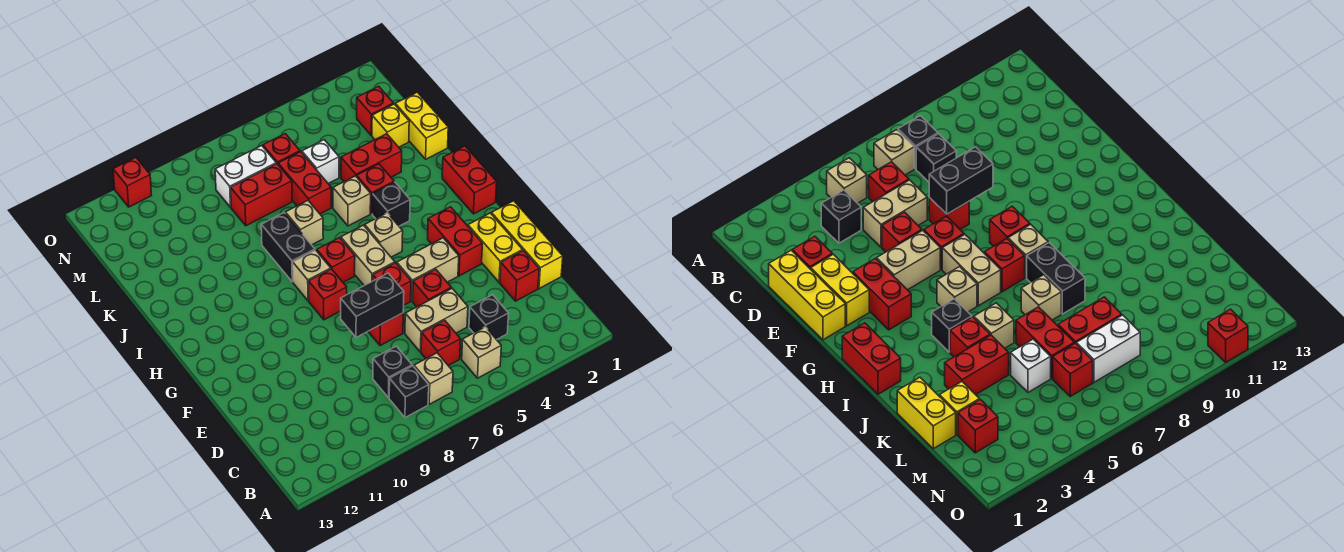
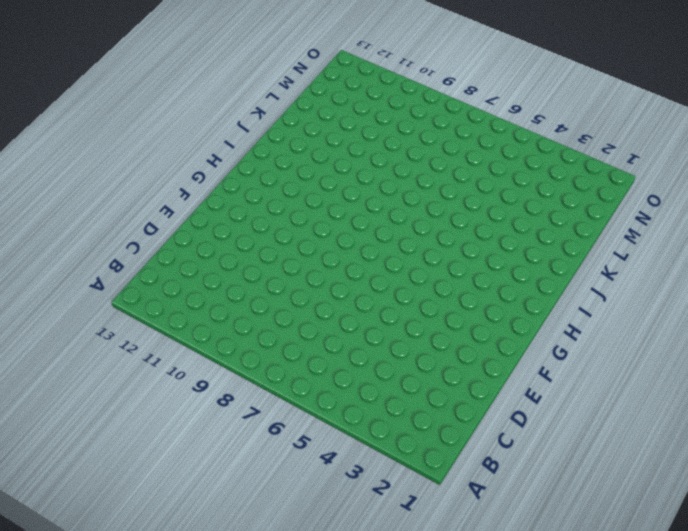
none -> tan 1x1 brick [462,327,501,378]
none -> tan 1x1 brick [414,353,453,404]
none -> black 1x1 brick [389,366,429,417]
none -> black 1x1 brick [469,295,509,340]

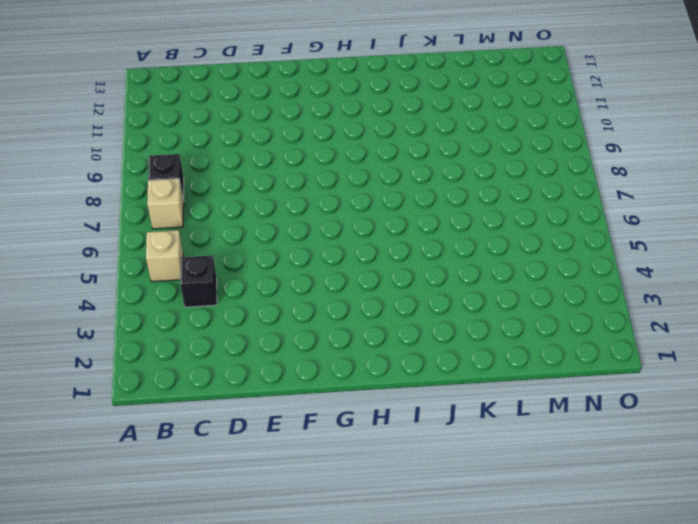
none -> red 1x1 brick [421,320,461,366]
none -> black 1x1 brick [373,346,412,398]
none -> yellow 1x3 brick [491,201,563,289]
none -> red 1x1 brick [500,251,539,301]

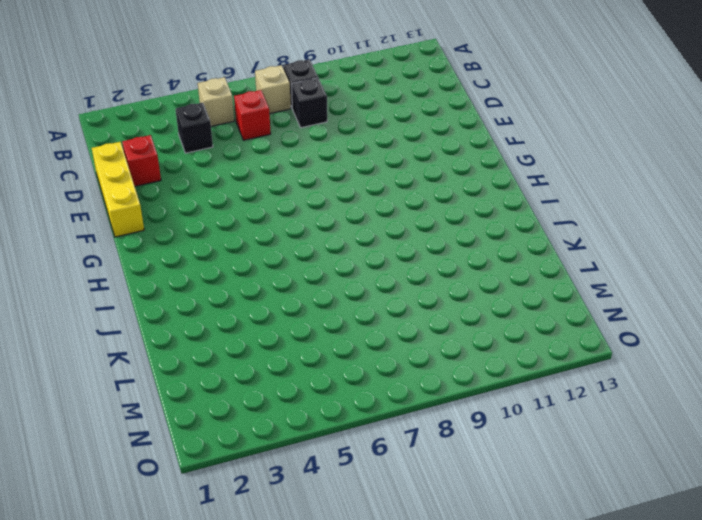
none -> tan 1x2 brick [405,288,468,352]
none -> yellow 1x2 brick [468,213,523,282]
none -> red 1x1 brick [413,269,451,307]
none -> red 1x1 brick [368,313,403,346]

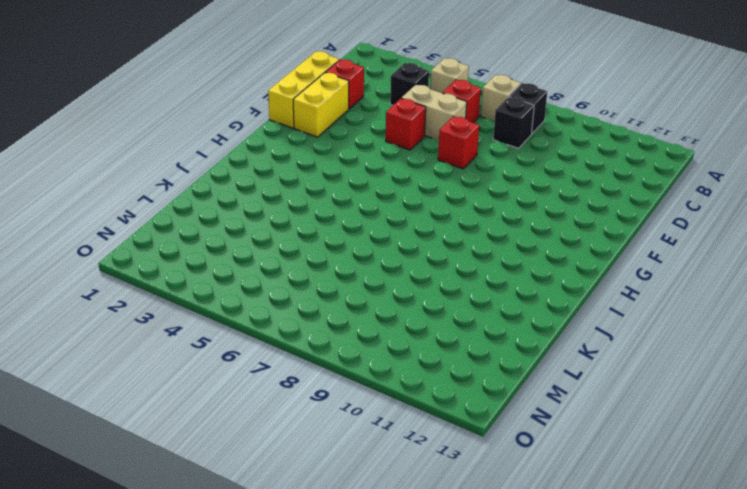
none -> red 1x2 brick [428,207,482,276]
none -> tan 1x2 brick [397,238,459,301]
none -> red 1x1 brick [373,263,411,305]
none -> tan 1x2 brick [341,225,395,285]

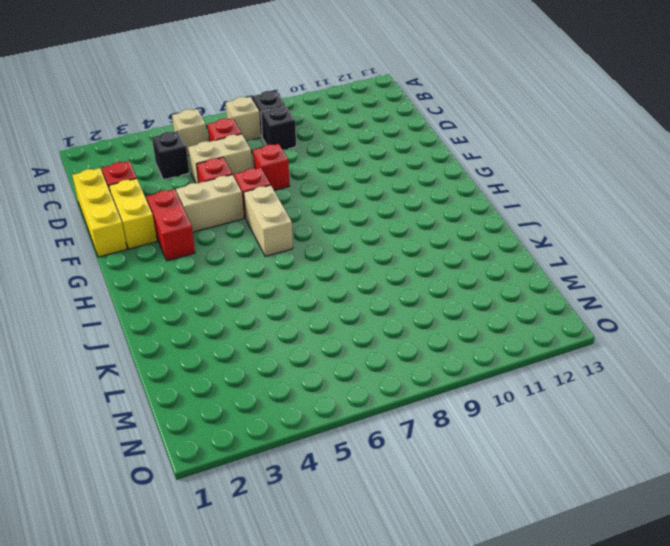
none -> red 1x1 brick [309,269,347,320]
none -> red 1x2 brick [442,146,497,214]
none -> tan 1x1 brick [365,213,403,257]
none -> red 1x1 brick [317,238,355,282]

